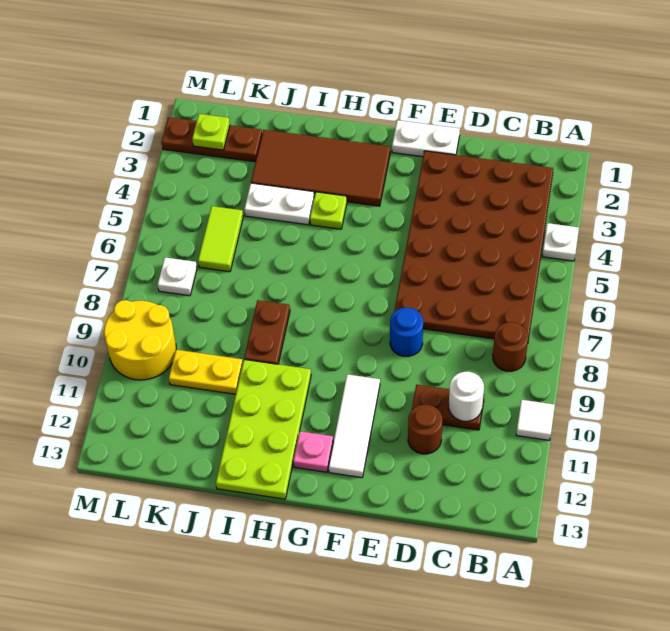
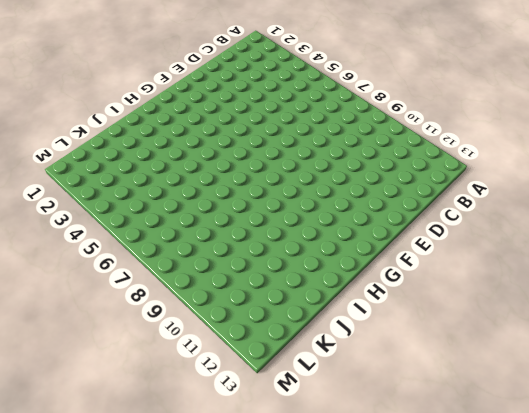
none -> white 1x1 plate [542,223,579,261]
none -> white 1x1 tile [516,400,555,440]
none -> brown 4x6 plate [394,151,553,339]

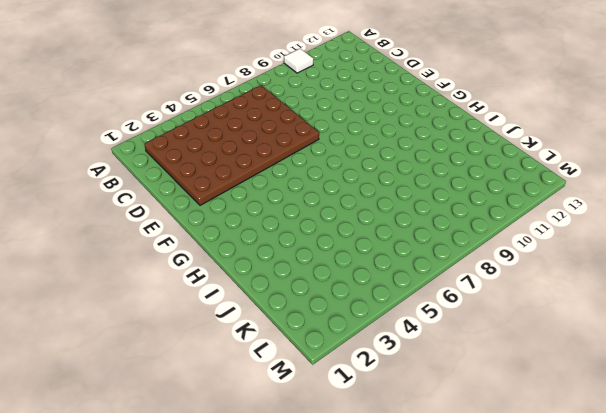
none -> white 1x1 plate [542,223,579,261]
none -> brown 1x1 round brick [493,322,528,371]
none -> brown 1x2 plate [412,385,484,430]

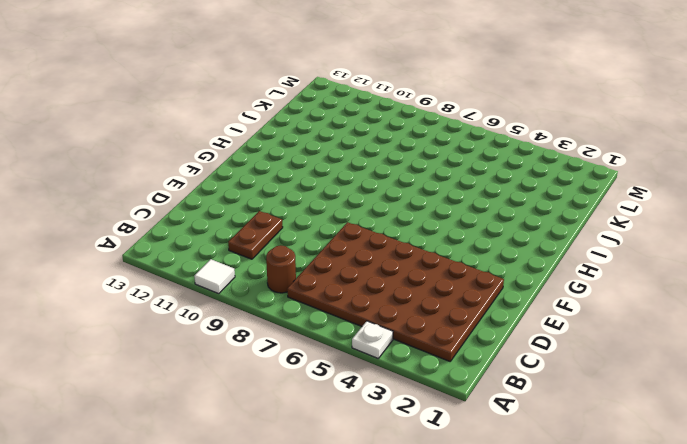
none -> brown 1x1 round brick [408,405,442,454]
none -> white 1x2 plate [392,120,460,157]
none -> blue 1x1 round brick [390,308,423,357]

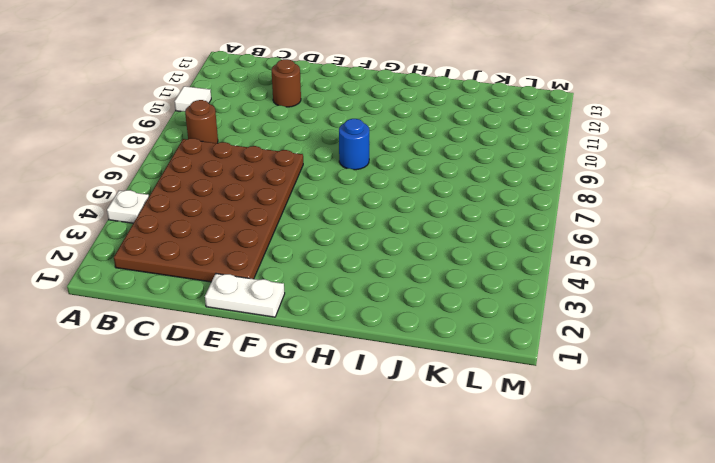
blue 1x1 round brick [339,119,369,170] -> blue 1x1 round brick moved to [390,308,423,357]
none -> brown 1x2 plate [412,385,484,430]
none -> white 1x3 tile [329,374,380,478]
none -> brown 2x4 tile [251,130,390,206]

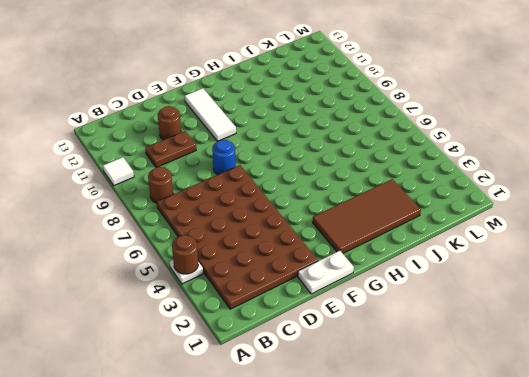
brown 1x1 round brick [172,235,198,274] -> none
none -> pink 1x1 plate [293,431,333,472]
none -> lime 1x1 plate [310,192,347,229]
none -> lime 2x4 plate [216,360,311,499]

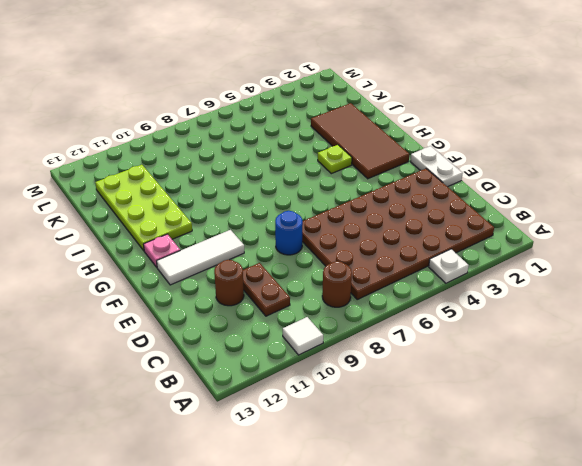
lime 2x4 plate [95,165,192,251] -> lime 2x4 plate turned to [216,360,311,499]
none -> white 1x2 plate [244,183,314,225]
none -> brown 1x2 plate [244,300,290,364]
none -> yellow 1x2 plate [169,350,243,394]

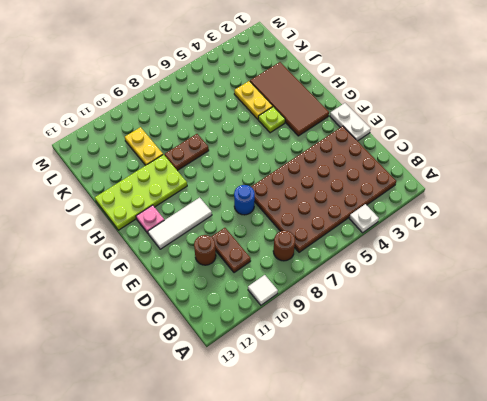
yellow 1x2 plate [234,81,273,119] -> white 1x2 plate [244,183,314,225]
none -> brown 1x3 plate [161,117,262,162]
none -> lime 1x2 tile [198,206,243,272]
none -> white 1x1 plate [158,257,197,296]

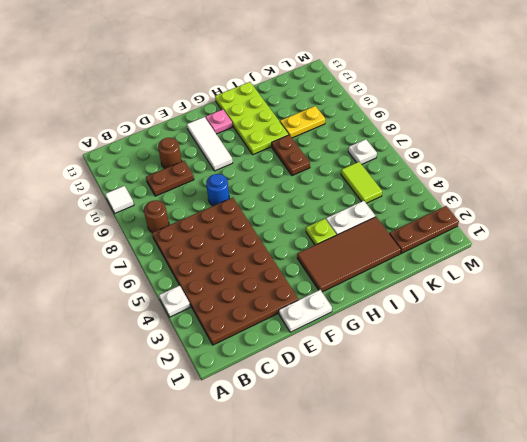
none -> yellow 2x2 round brick [104,300,176,380]
none -> white 1x1 round brick [449,372,484,421]
none -> lime 1x1 plate [192,114,230,150]

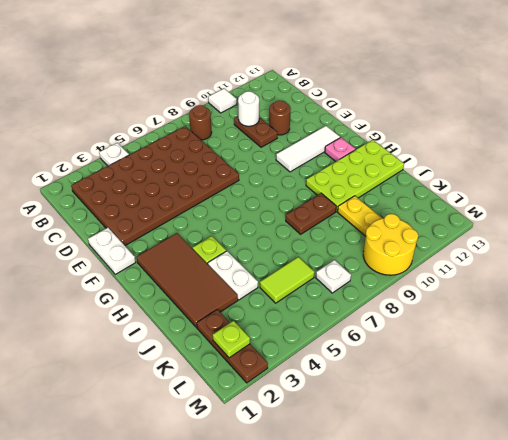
none -> blue 1x1 round brick [390,308,423,357]

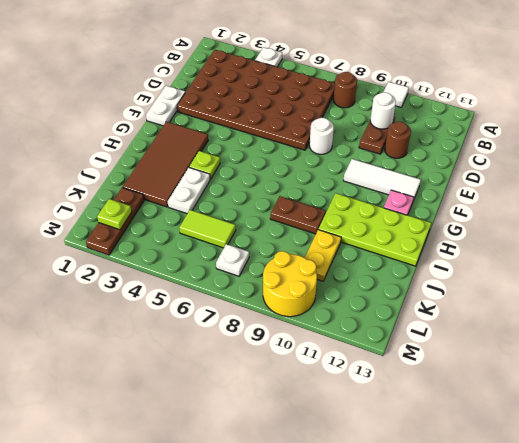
white 1x1 round brick [310,118,334,154] -> blue 1x1 round brick [390,308,423,357]

